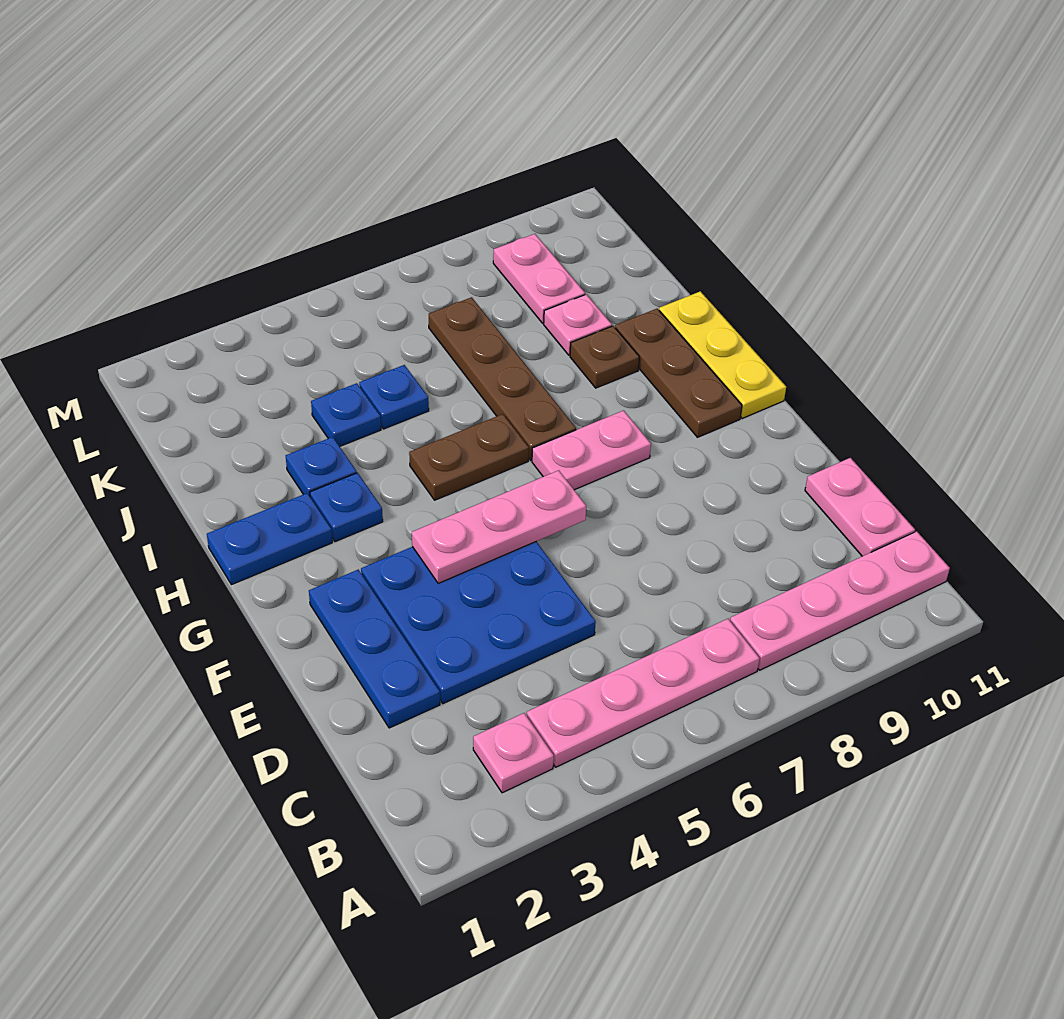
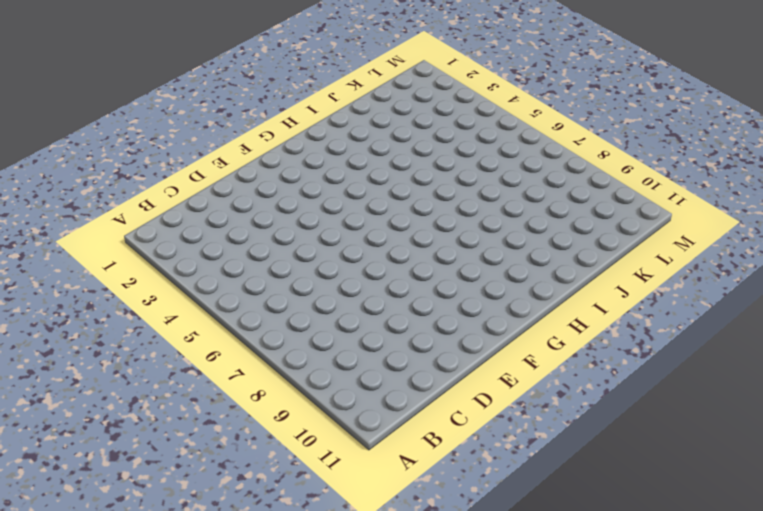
none -> pink 1x1 plate [473,713,554,793]
none -> pink 1x4 plate [527,619,760,767]
none -> pink 1x4 plate [730,531,950,670]

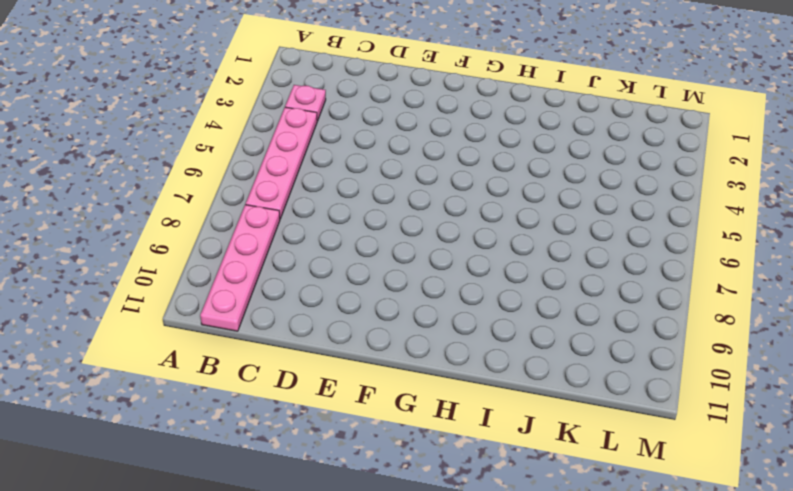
none -> pink 1x2 plate [805,458,915,556]
none -> blue 1x3 plate [309,570,440,728]
none -> blue 3x3 plate [361,542,596,704]

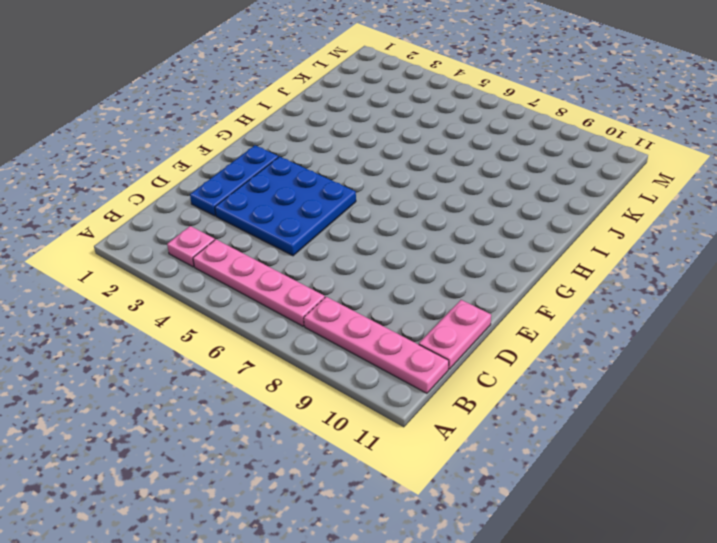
none -> pink 1x2 plate [532,411,651,490]
none -> brown 1x3 plate [615,309,742,437]
none -> yellow 1x3 plate [659,291,786,418]

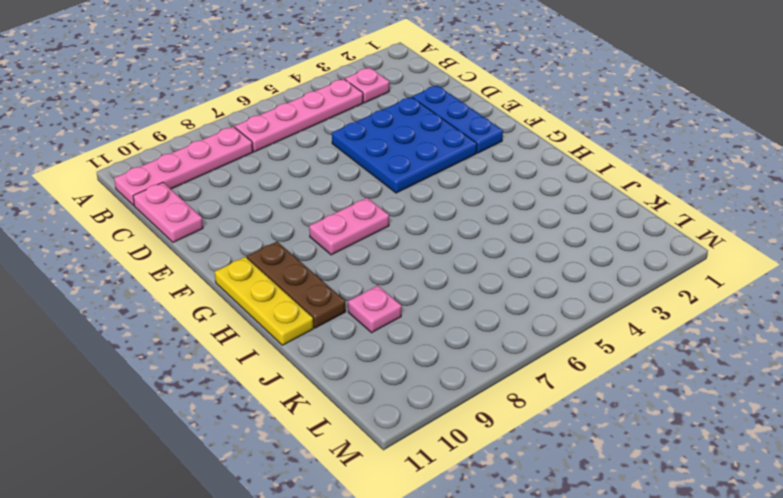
none -> blue 1x2 plate [207,493,332,585]
none -> blue 1x1 plate [310,473,383,542]
none -> brown 1x2 plate [409,414,529,500]

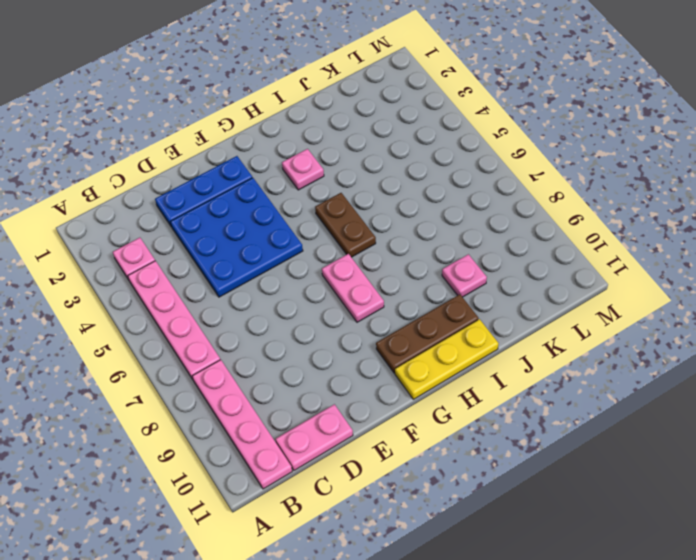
pink 1x1 plate [282,149,324,190] -> blue 1x1 plate [310,473,383,542]
none -> blue 1x2 plate [207,493,332,585]
none -> brown 1x4 plate [429,297,576,460]
none -> blue 1x1 plate [286,437,357,496]

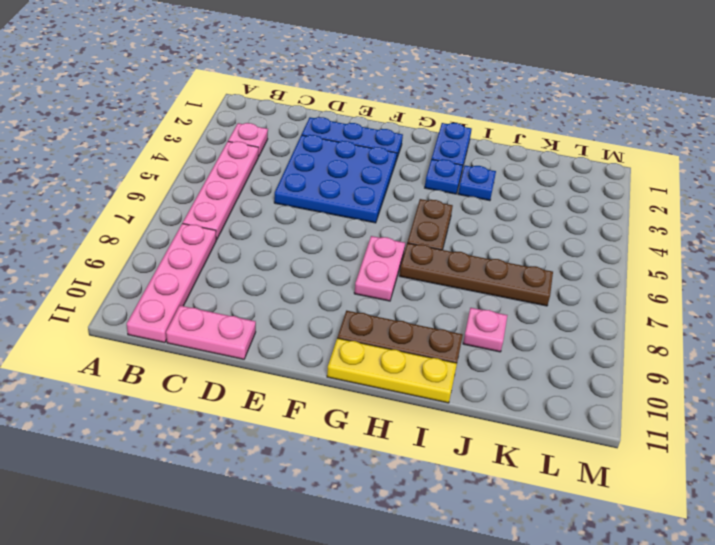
none -> brown 1x1 plate [570,326,639,388]
none -> blue 1x1 plate [311,383,381,446]
none -> blue 1x1 plate [359,365,429,429]

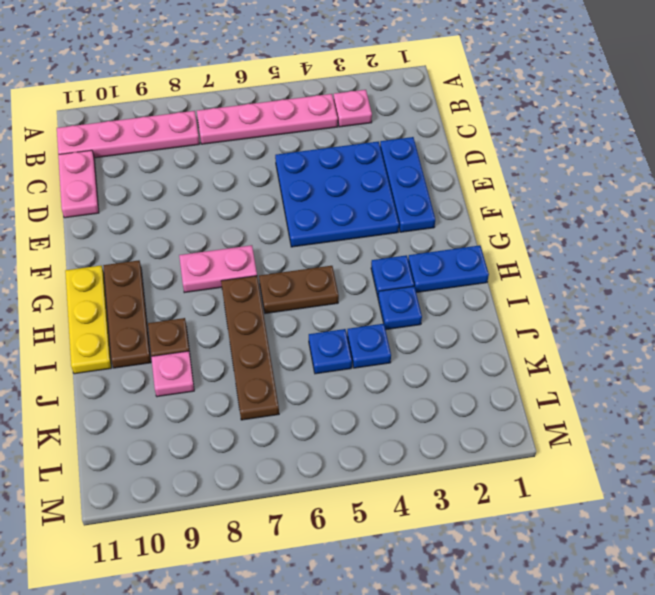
none -> pink 1x2 plate [493,234,585,323]
none -> pink 1x3 plate [412,470,586,583]

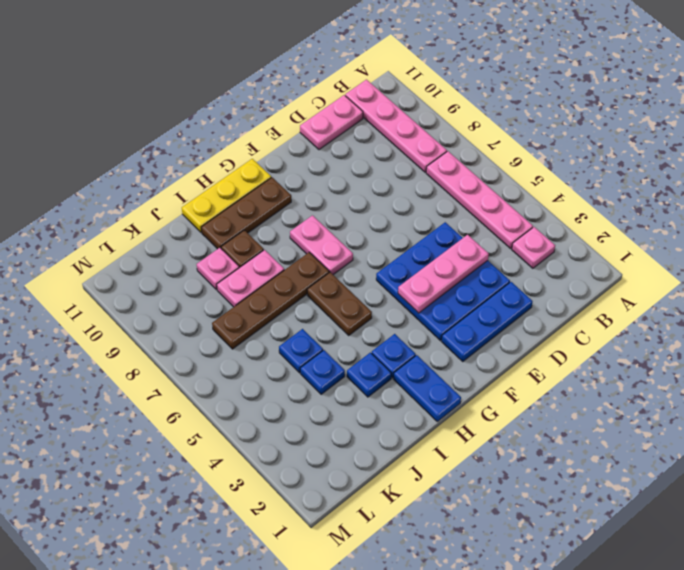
pink 1x3 plate [398,235,489,313] -> pink 1x3 plate turned to [412,470,586,583]
pink 1x2 plate [217,250,284,307] -> pink 1x2 plate moved to [493,234,585,323]

